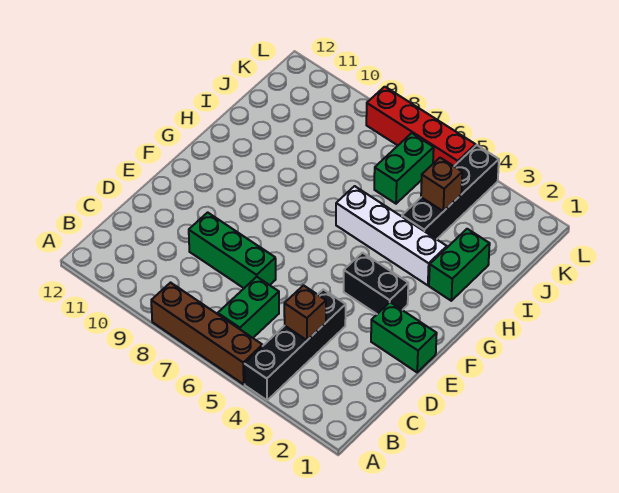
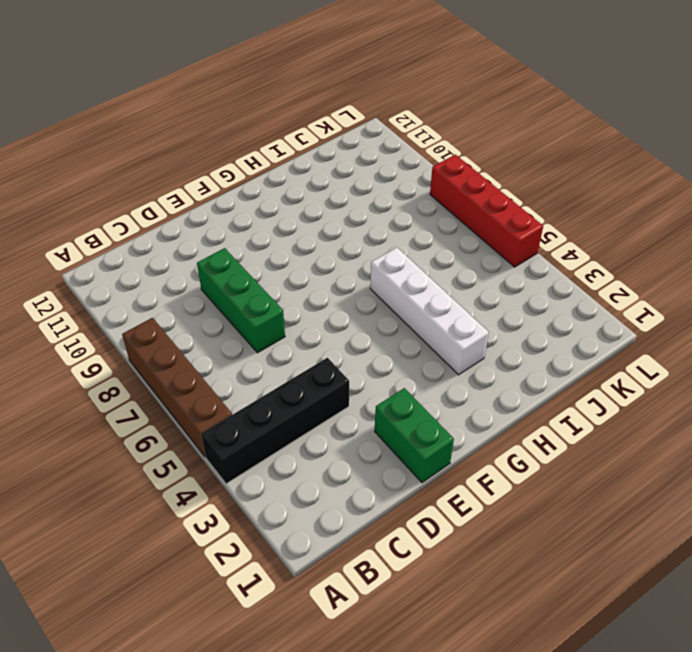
none -> green 1x2 brick [218,277,279,338]
none -> black 1x2 brick [344,253,408,314]
none -> green 1x2 brick [429,229,490,301]

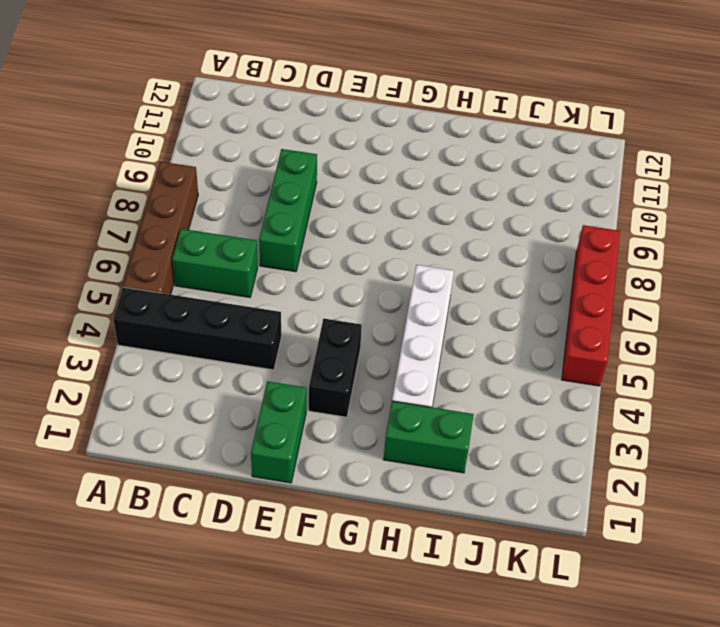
none -> black 1x4 brick [402,145,499,239]
none -> green 1x2 brick [374,133,434,204]
none -> brown 1x1 brick [284,285,326,340]

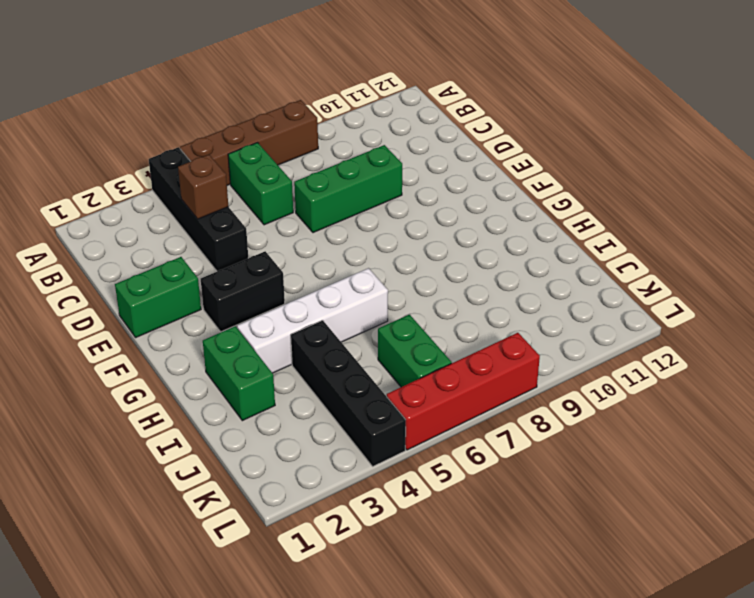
none -> brown 1x1 brick [421,158,462,211]

